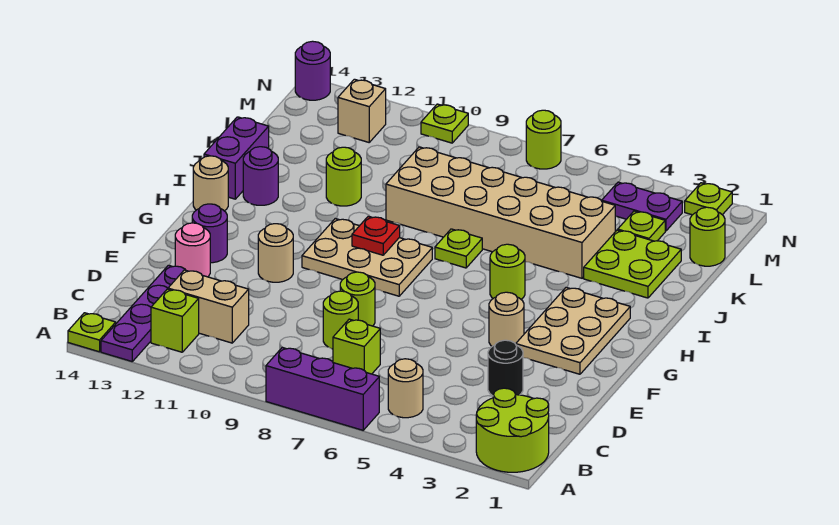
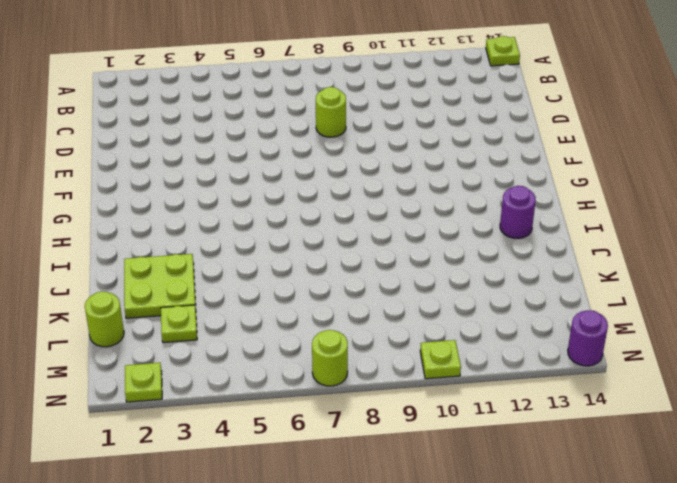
none -> lime 2x2 round brick [476,388,549,472]
none -> purple 1x3 brick [266,348,379,430]
none -> purple 1x4 plate [101,265,185,361]
none -> tan 1x1 round brick [388,359,423,418]

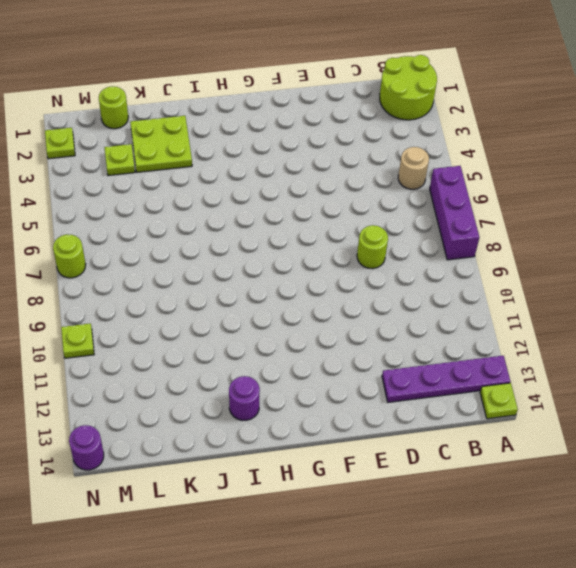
none -> lime 1x1 brick [151,289,199,352]
none -> lime 1x1 brick [333,319,380,374]
none -> tan 1x2 brick [168,270,249,343]
none -> black 1x1 round brick [488,340,523,396]

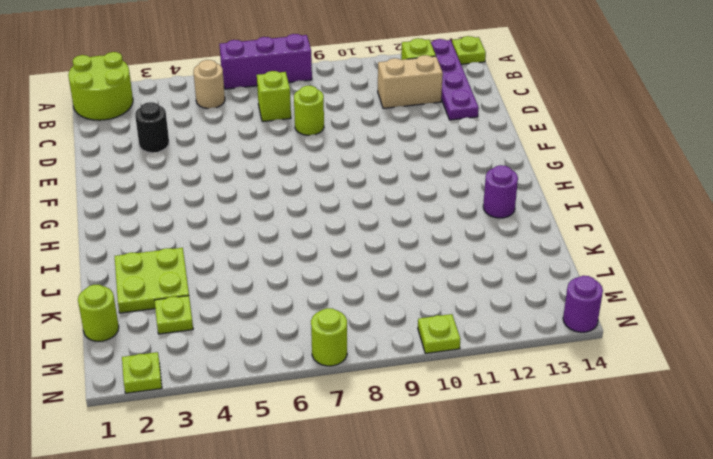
none -> lime 1x1 round brick [340,272,375,326]
none -> pink 1x1 round brick [175,223,210,277]
none -> tan 2x3 plate [516,287,630,374]
none -> tan 1x1 round brick [489,292,524,346]

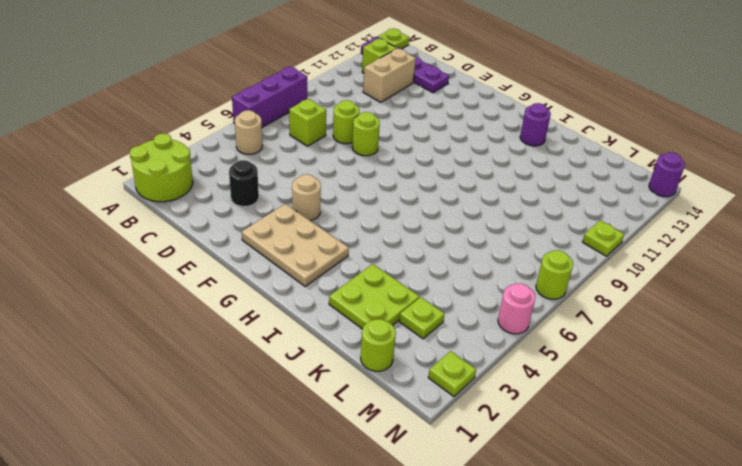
pink 1x1 round brick [498,284,535,334] -> pink 1x1 round brick moved to [175,223,210,277]
none -> tan 1x1 round brick [258,224,293,282]
none -> purple 1x1 round brick [192,204,227,263]
none -> tan 2x3 plate [302,219,432,296]
none -> lime 1x1 round brick [490,244,525,299]

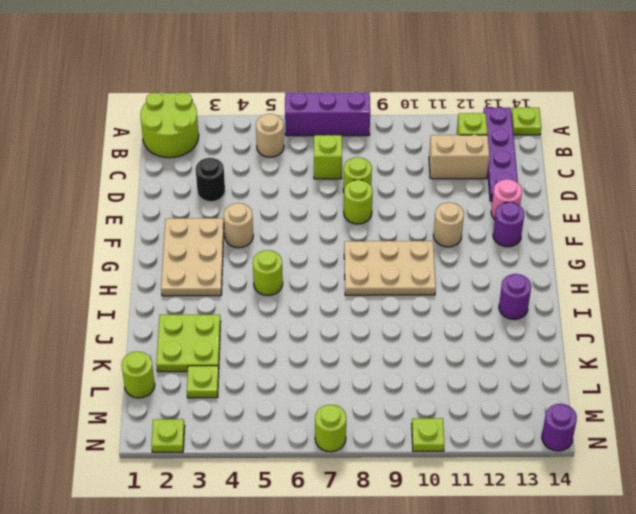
none -> tan 1x1 round brick [193,156,228,211]
none -> lime 1x1 plate [435,229,482,268]
none -> purple 1x2 brick [204,117,269,199]
none -> tan 2x6 brick [386,147,615,278]

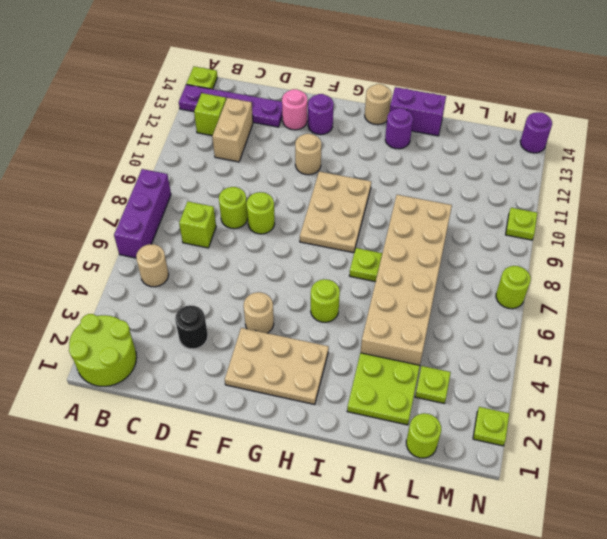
none -> lime 1x1 round brick [326,147,361,206]
none -> purple 1x2 plate [602,182,682,231]
none -> tan 1x1 brick [338,79,386,142]
none -> red 1x1 plate [352,216,400,255]

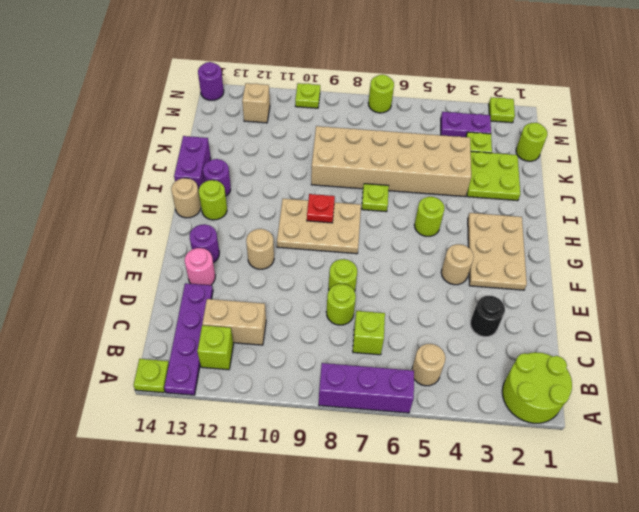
lime 1x1 round brick [199,180,227,220] -> lime 1x1 round brick moved to [326,147,361,206]

